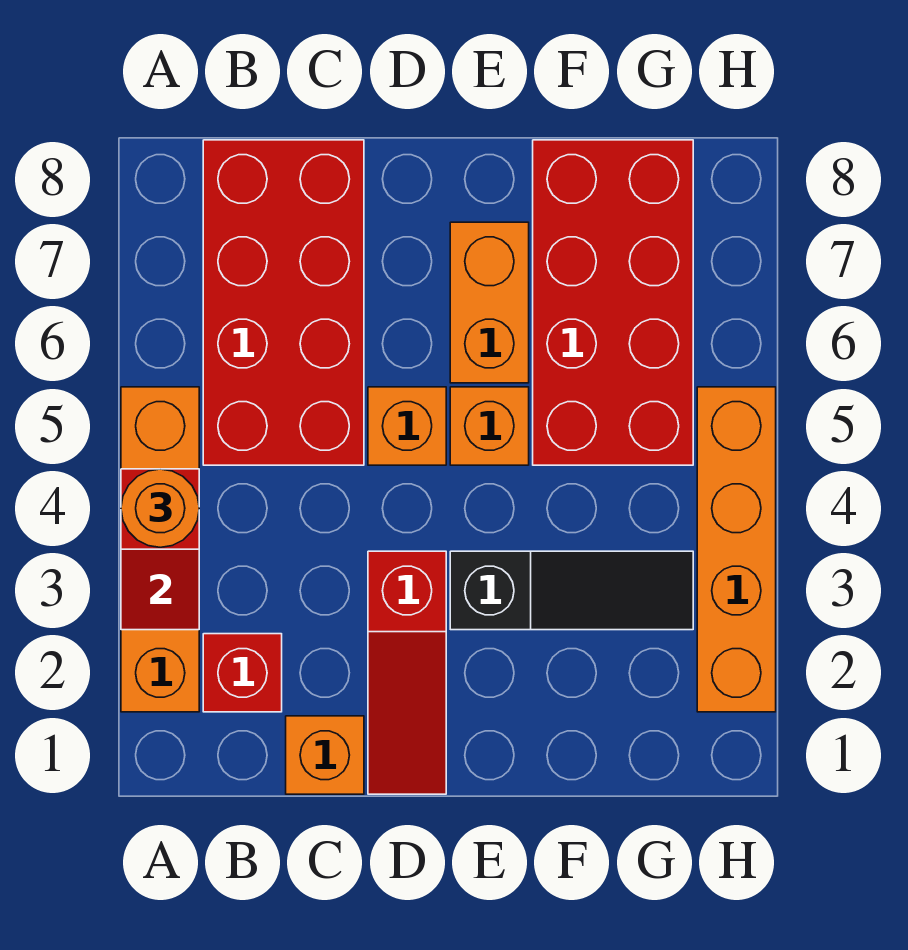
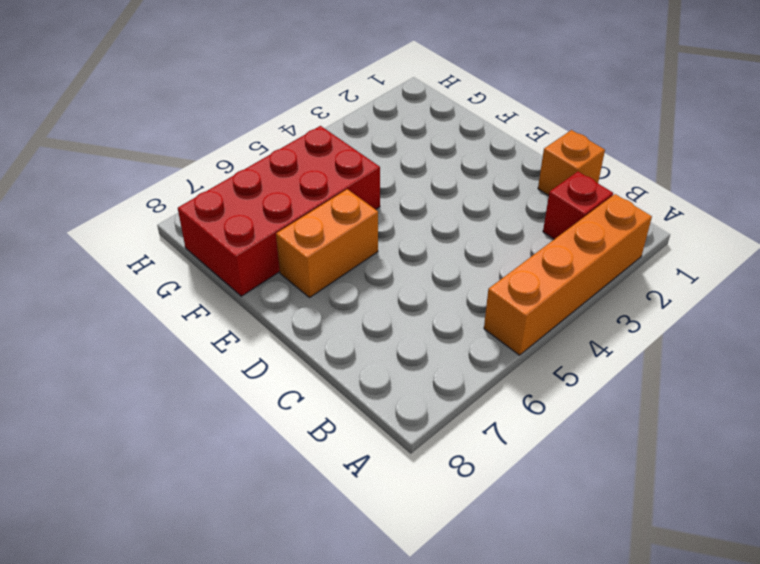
none -> red 2x4 brick [203,140,364,465]
none -> red 1x3 slope [368,551,446,794]
none -> orange 1x1 brick [368,387,446,465]

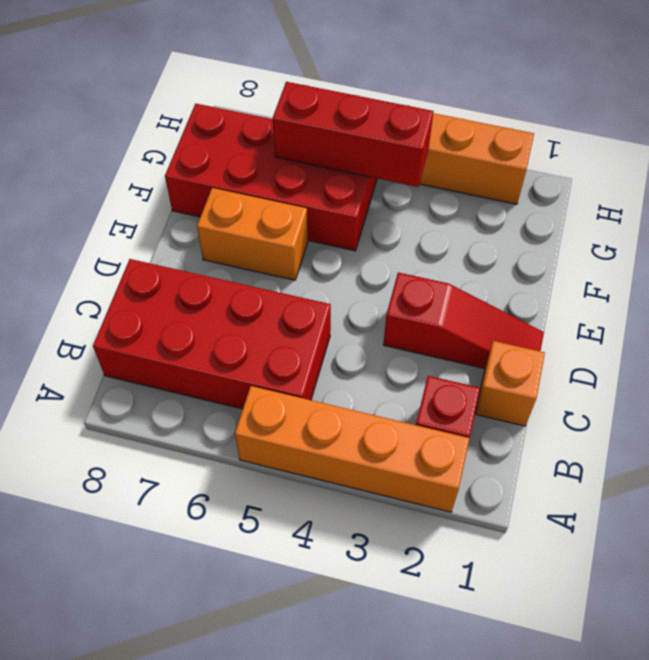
red 1x3 brick [273,82,434,187] -> none
none -> orange 1x1 brick [368,387,446,465]
none -> black 1x3 slope [450,551,693,630]
none -> orange 1x1 brick [450,387,529,465]

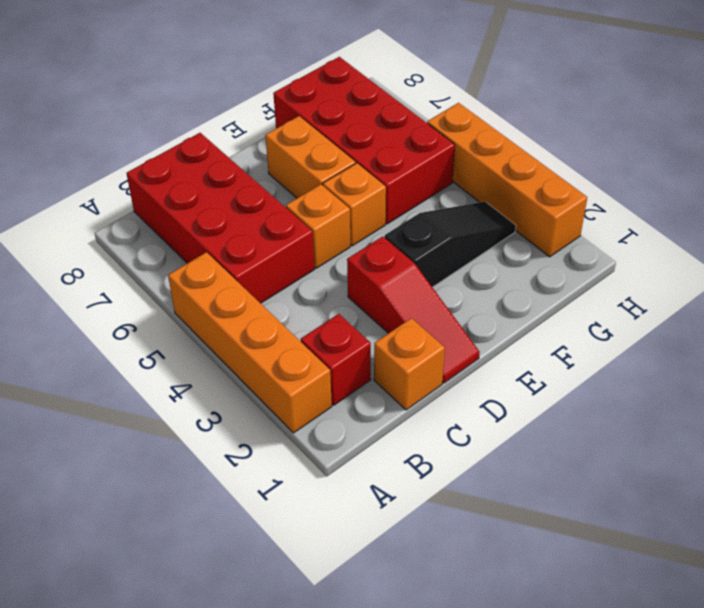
none -> red 1x2 slope [121,469,199,630]
none -> orange 1x1 round brick [121,469,199,547]

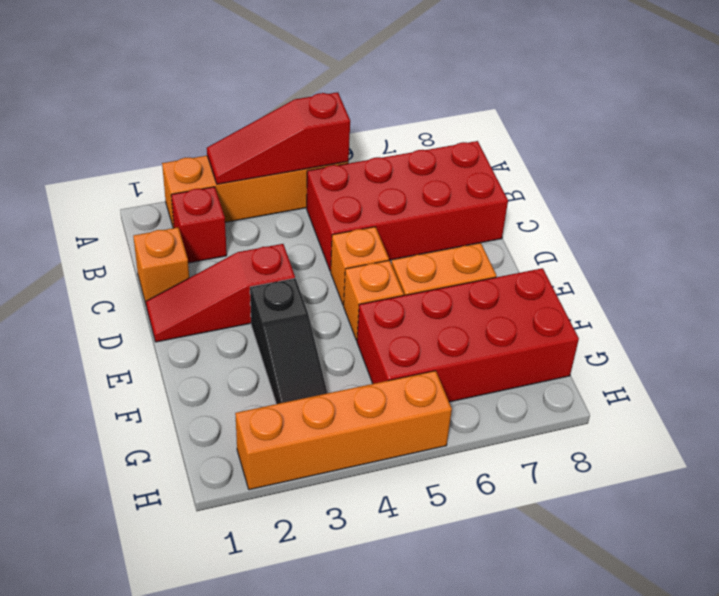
red 1x3 slope [207,92,350,184] -> red 1x2 slope [121,469,199,630]
none -> orange 1x1 round brick [121,469,199,547]

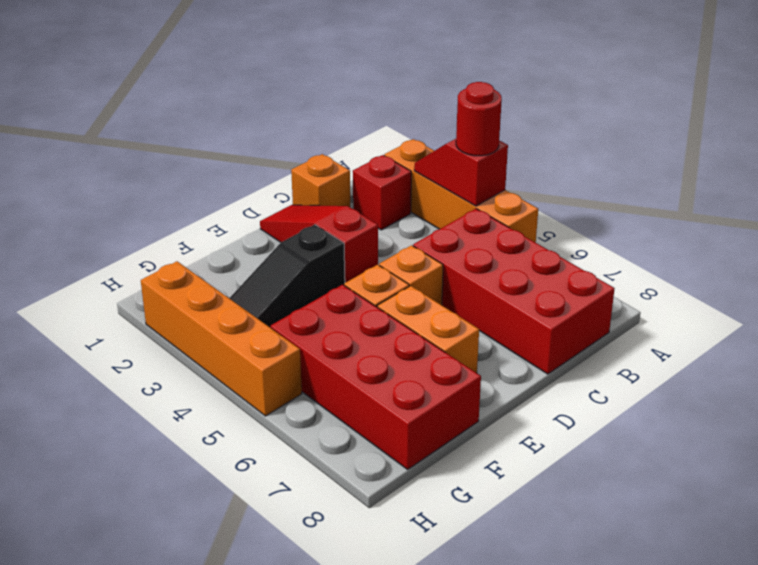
red 1x1 round brick [456,82,502,156] -> orange 1x1 round brick [121,469,199,547]

